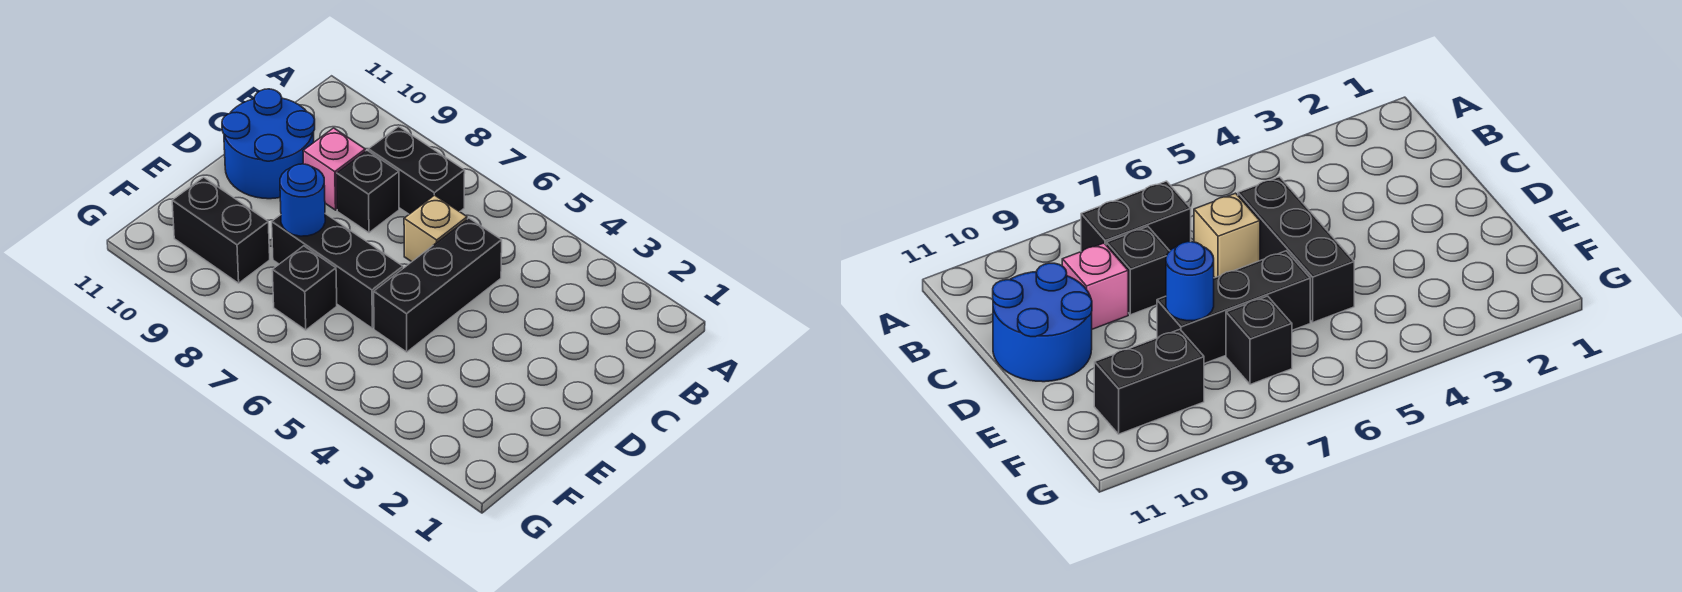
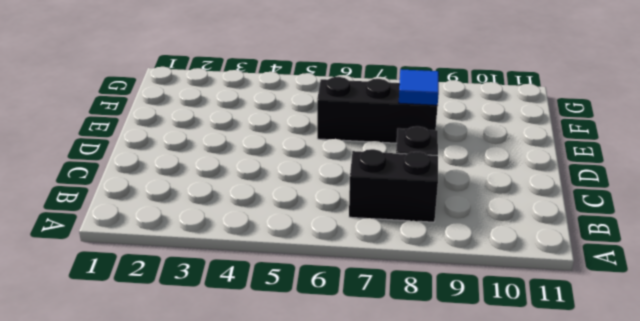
blue 1x1 tile [399,69,439,105] -> blue 1x1 round brick [280,164,325,236]
none -> black 1x3 brick [374,218,502,352]
none -> tan 1x1 brick [404,195,467,262]

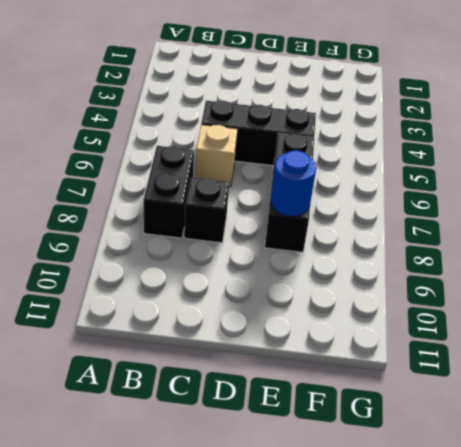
none -> pink 1x1 brick [303,128,365,210]
none -> blue 2x2 round brick [222,89,315,199]

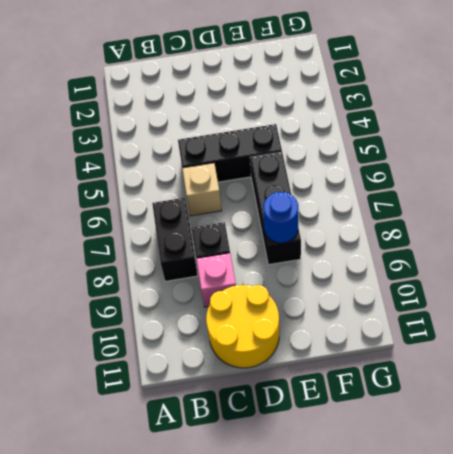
yellow 2x2 round brick [206,285,279,368] -> blue 2x2 round brick [222,89,315,199]
none -> black 1x1 brick [272,246,337,330]
none -> black 1x2 brick [172,177,270,283]

